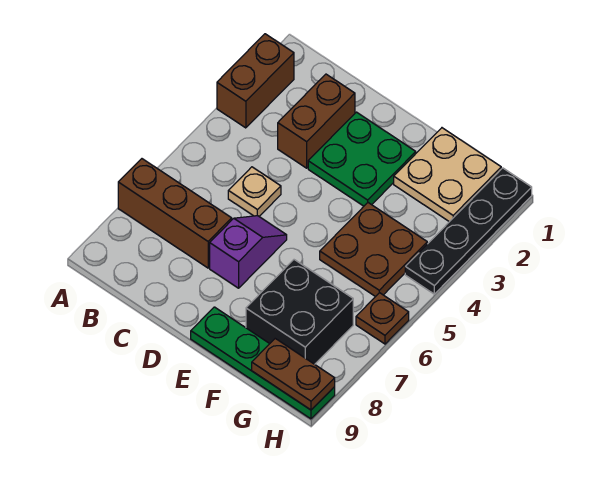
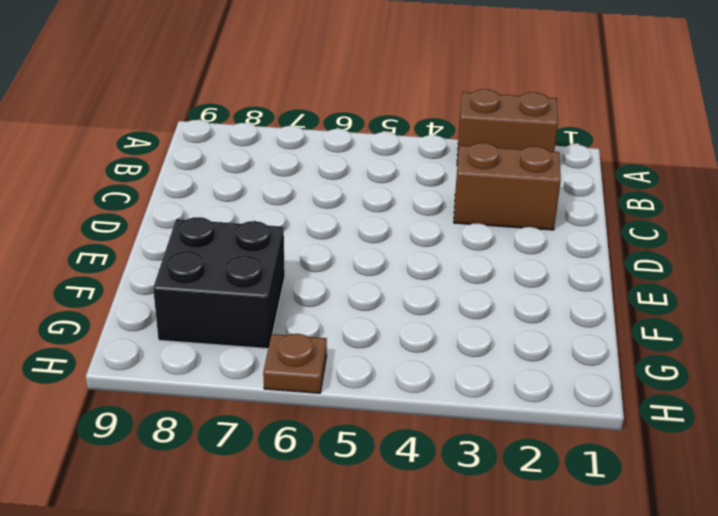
none -> brown 1x3 brick [118,159,232,268]
none -> tan 1x1 plate [228,167,281,216]
none -> green 2x2 plate [308,112,416,206]

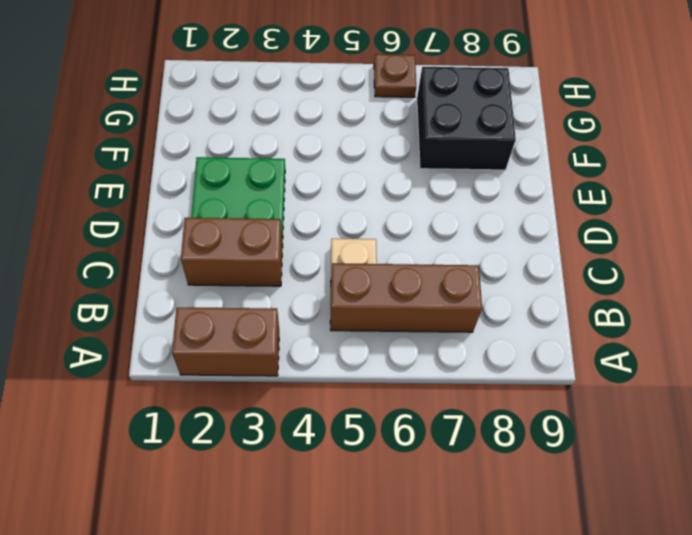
brown 1x3 brick [330,263,482,332] -> brown 1x3 brick turned to [118,159,232,268]
none -> purple 1x2 slope [210,216,287,288]
none -> green 1x4 plate [191,307,335,419]
none -> tan 2x2 plate [394,128,501,222]

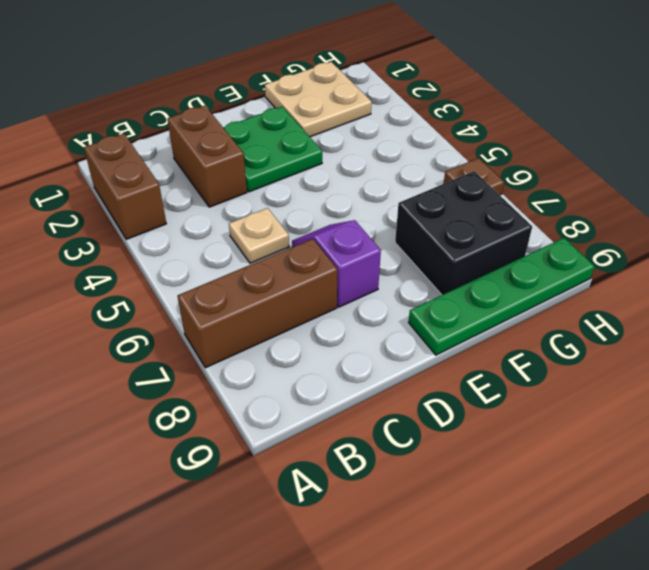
none -> brown 2x2 plate [320,203,427,297]
none -> black 1x4 plate [405,168,532,294]
none -> brown 1x2 plate [252,339,335,410]

